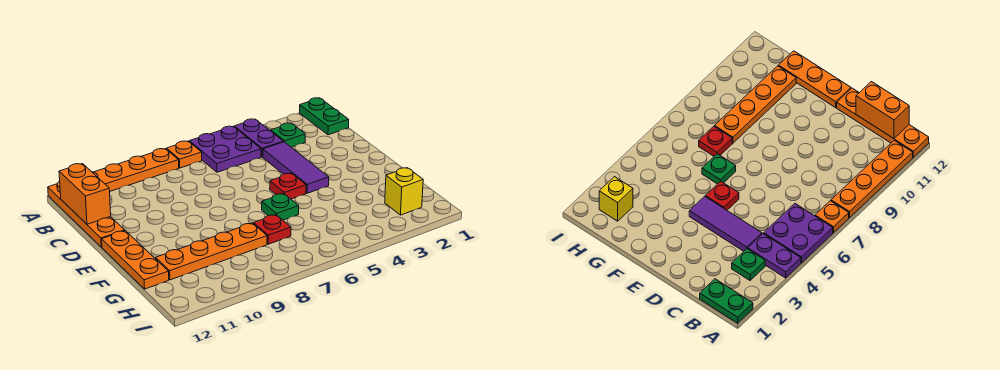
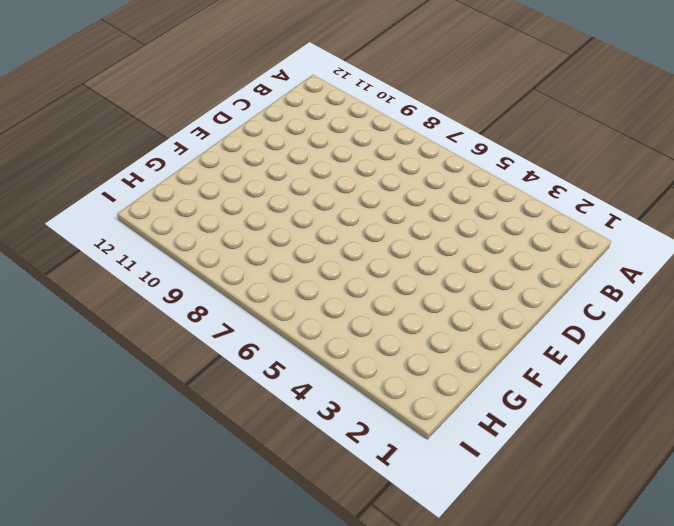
none -> green 1x2 plate [300,98,349,135]
none -> purple 1x2 plate [234,119,283,157]
none -> purple 2x2 plate [189,126,261,172]

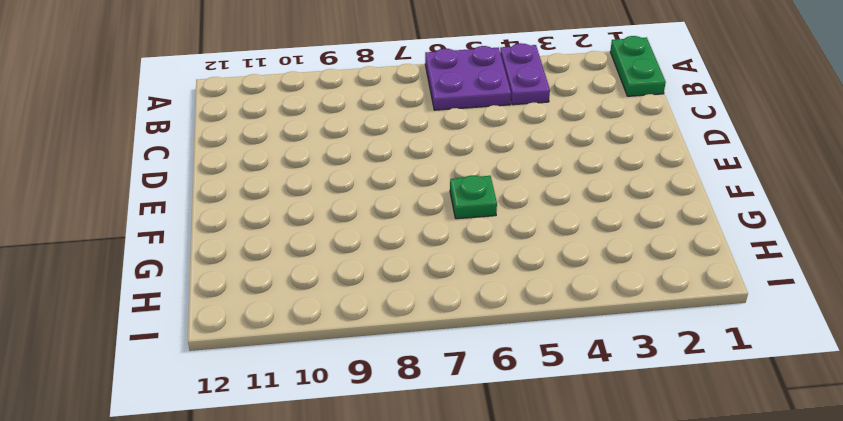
none -> orange 1x1 plate [167,141,202,168]
none -> orange 1x4 plate [92,149,179,191]
none -> orange 1x4 plate [48,181,125,247]

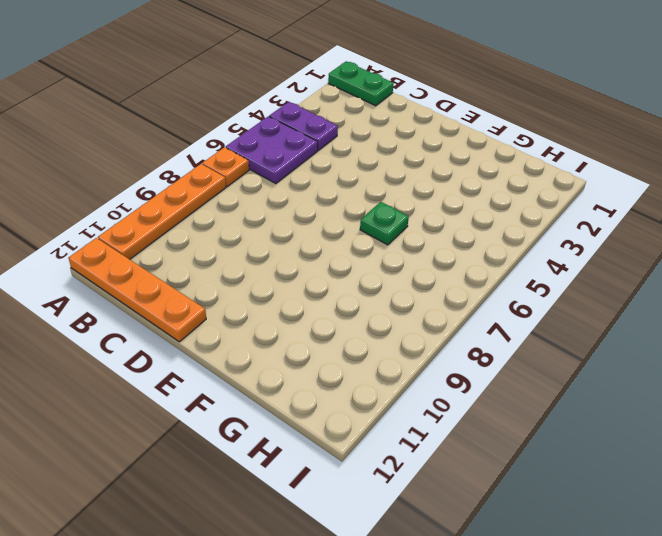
none -> green 1x1 plate [271,123,305,147]
none -> purple 1x3 tile [263,142,329,193]
none -> red 1x1 plate [270,173,306,199]

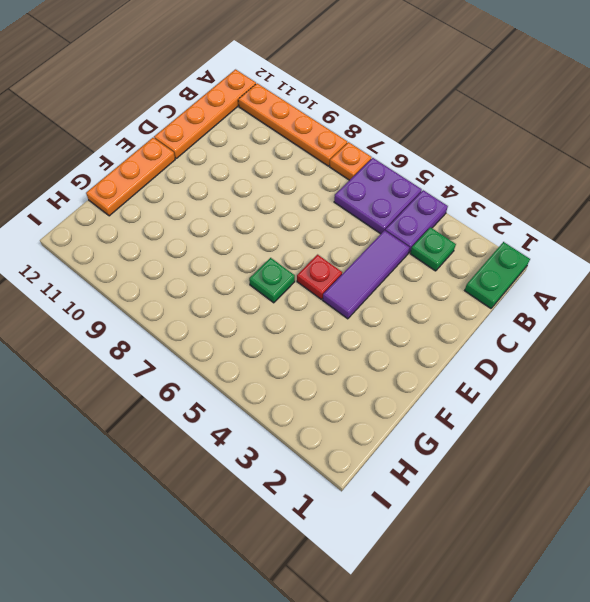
none -> red 1x1 plate [254,215,291,244]
none -> orange 1x4 plate [156,223,267,280]
none -> yellow 1x1 brick [385,168,423,215]

